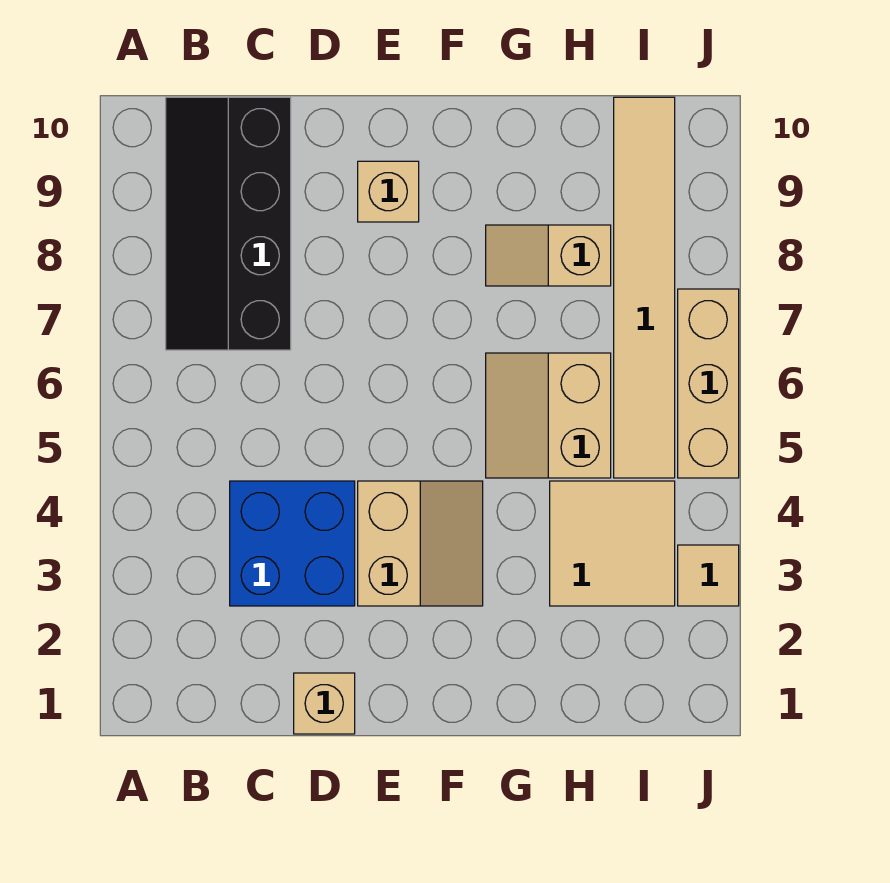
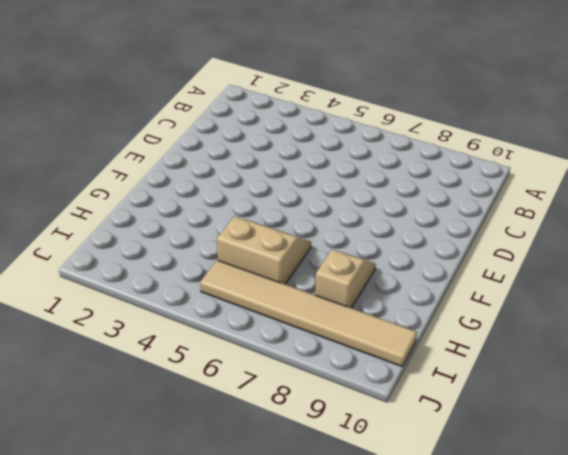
none -> black 2x4 slope [166,97,291,350]
none -> blue 2x2 brick [230,481,355,606]

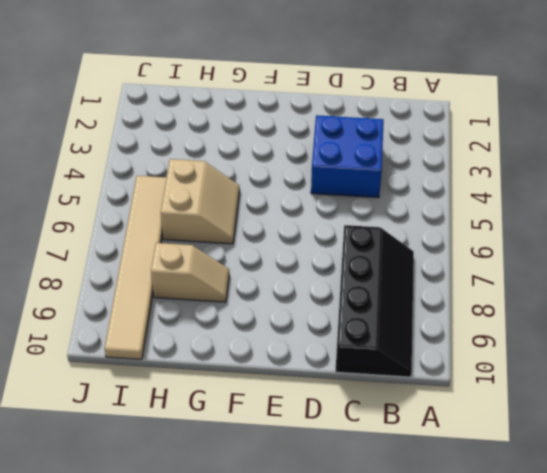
none -> tan 1x1 brick [294,673,355,734]
none -> tan 2x2 slope [358,481,483,606]

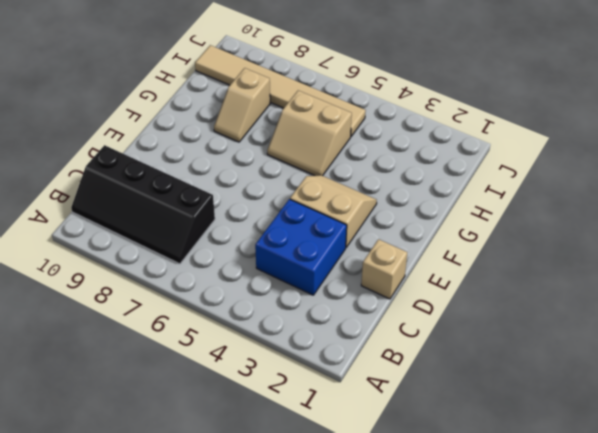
none -> tan 1x1 brick [358,161,419,222]
none -> tan 2x2 tile [550,481,675,606]

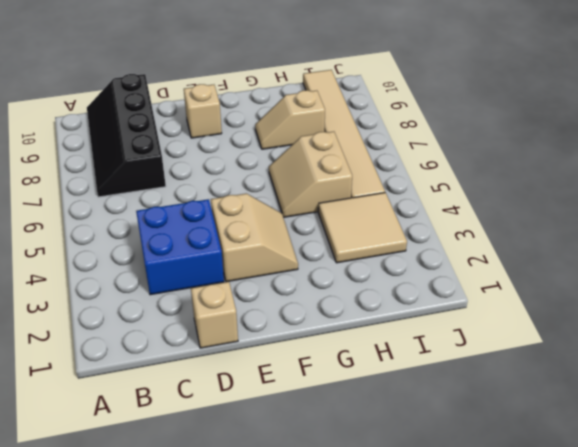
none -> tan 1x1 tile [678,545,739,606]
none -> tan 1x3 brick [678,289,739,478]

